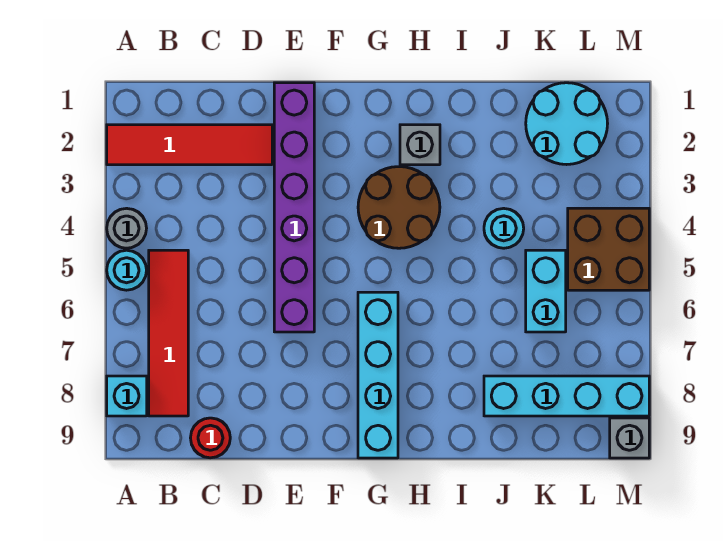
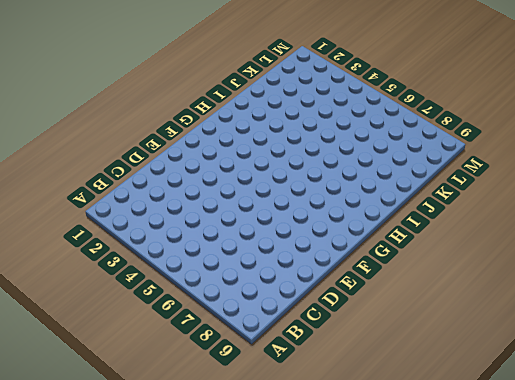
none -> red 1x4 tile [107,125,272,165]
none -> grey 1x1 round brick [107,208,147,248]
none -> cyan 1x1 round brick [107,250,147,290]

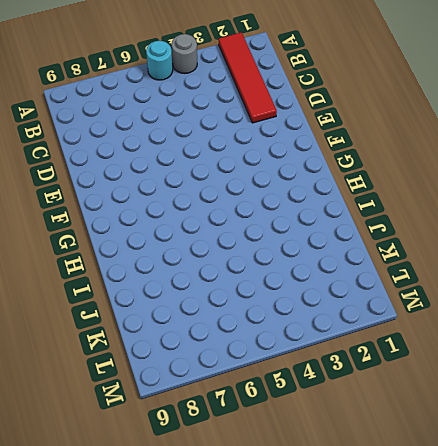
none -> cyan 1x1 brick [107,376,147,416]
none -> red 1x4 tile [149,250,188,416]
none -> red 1x1 round brick [191,418,230,458]

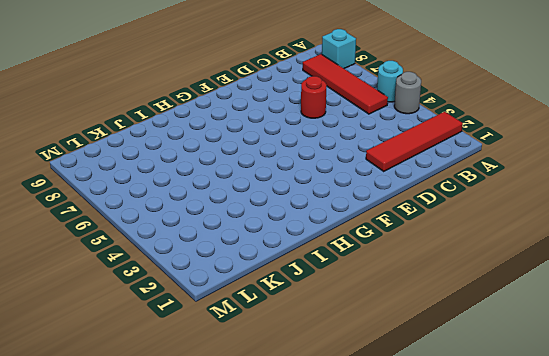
red 1x1 round brick [301,76,327,118] -> red 1x1 round brick moved to [191,418,230,458]
none -> purple 1x6 brick [274,83,314,332]
none -> brown 2x2 round brick [358,167,440,248]
none -> cyan 1x4 brick [358,292,398,458]

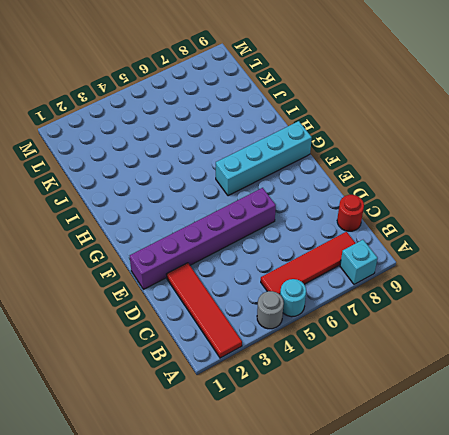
none -> brown 2x2 round brick [358,167,440,248]
none -> grey 1x1 brick [400,125,440,165]
none -> cyan 1x1 round brick [484,208,524,248]

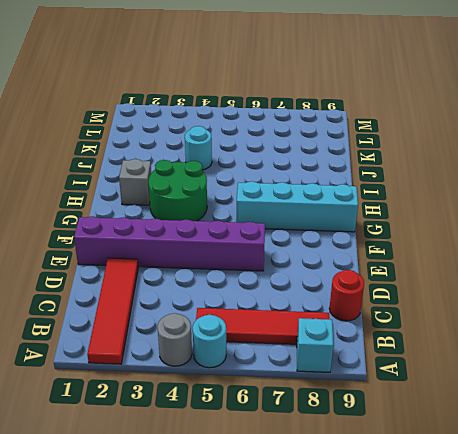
green 2x2 round brick [148,160,207,221] -> brown 2x2 round brick [358,167,440,248]
none -> cyan 1x4 brick [484,376,649,416]
none -> cyan 2x2 round brick [526,83,608,165]
none -> cyan 1x2 brick [526,250,566,332]

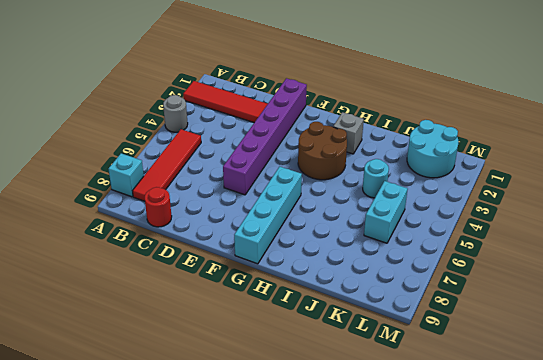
none -> cyan 1x1 round brick [107,250,147,290]
none -> cyan 1x4 brick [484,376,649,416]
none -> brown 2x2 brick [568,208,649,290]

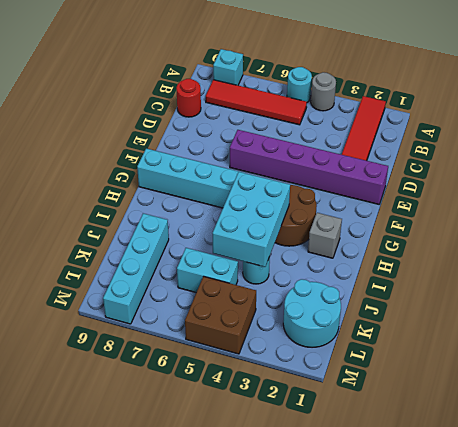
cyan 2x3 brick [213,172,290,267] -> none
none -> grey 1x1 brick [610,418,649,458]

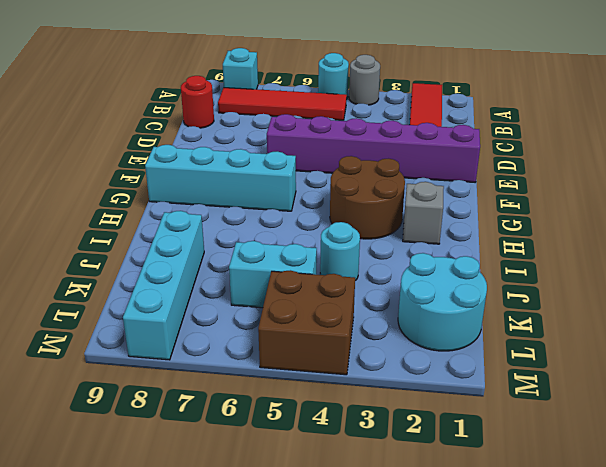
none -> grey 1x1 brick [610,418,649,458]

